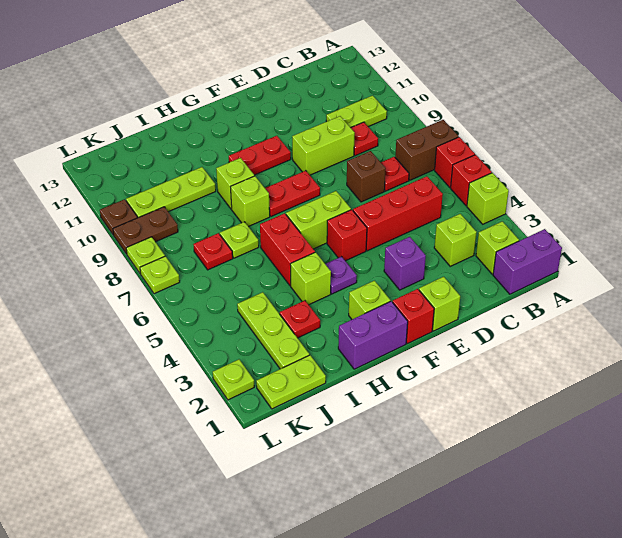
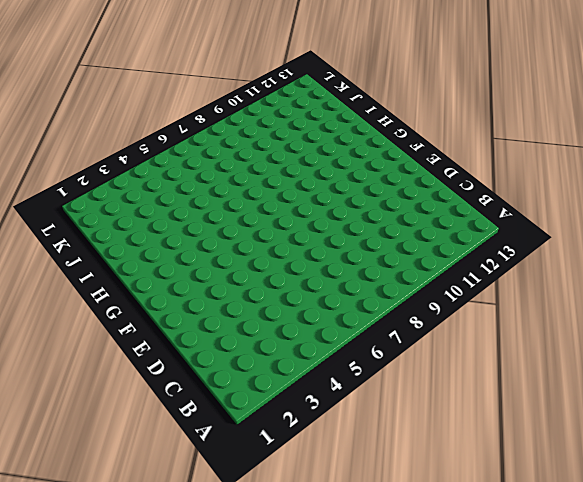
none -> purple 1x2 brick [493,229,562,294]
none -> lime 1x1 brick [467,173,509,224]
none -> red 1x1 brick [451,155,492,206]
none -> red 1x1 brick [435,137,475,187]

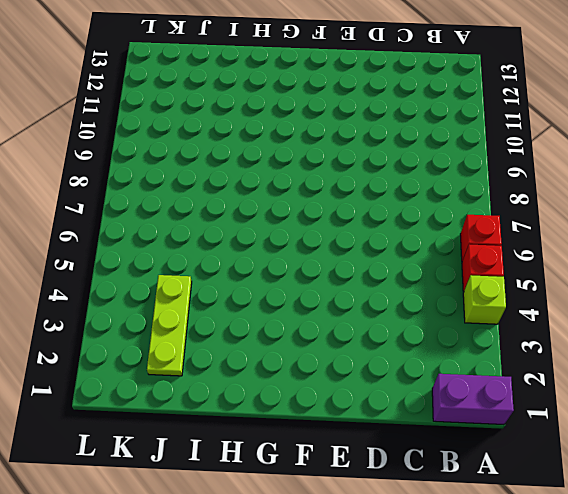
none -> brown 1x2 brick [395,120,459,180]
none -> lime 1x1 brick [476,221,519,274]
none -> lime 1x2 plate [326,96,387,128]
none -> lime 1x1 brick [434,214,477,266]

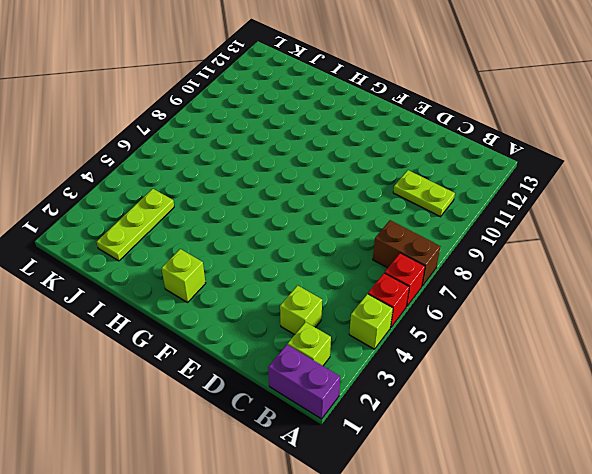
none -> red 1x3 brick [353,176,443,251]
none -> red 1x1 plate [381,157,409,191]
none -> red 1x1 plate [351,122,378,156]
none -> brown 1x1 brick [347,151,386,202]

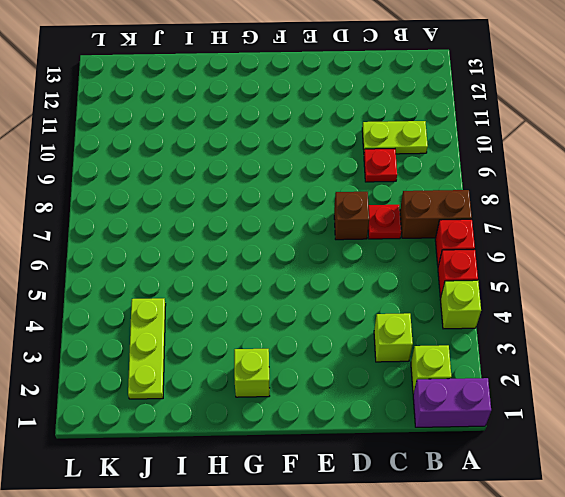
none -> red 1x3 brick [353,176,443,251]
none -> lime 1x2 brick [292,116,355,175]
none -> lime 1x1 brick [419,277,460,331]
none -> purple 1x1 brick [384,237,426,290]

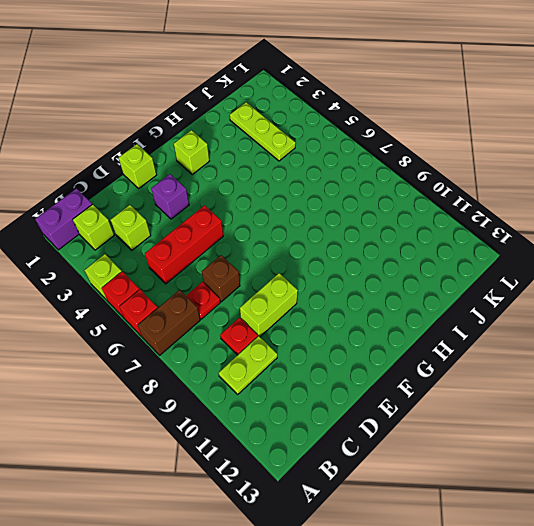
none -> red 1x1 brick [393,289,434,344]
none -> red 1x1 brick [327,210,367,261]
none -> lime 1x2 brick [286,191,351,249]
none -> red 1x2 plate [265,171,320,217]

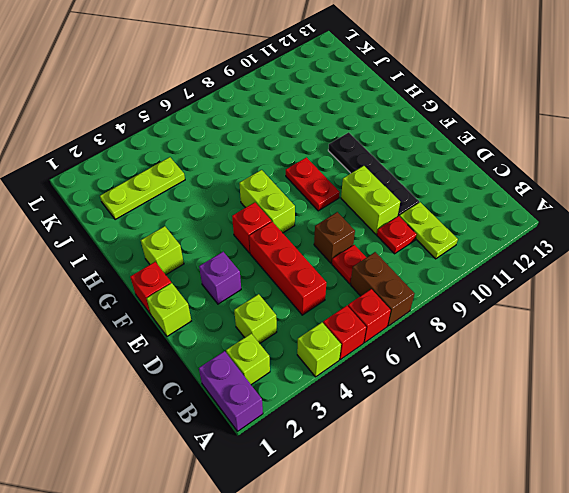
black 1x4 plate [328,132,419,217] -> red 1x2 plate [229,136,291,175]
none -> purple 1x2 brick [338,301,408,369]
none -> purple 1x1 plate [326,257,357,294]
none -> lime 1x1 brick [290,252,331,305]
none -> red 1x2 brick [260,213,315,286]

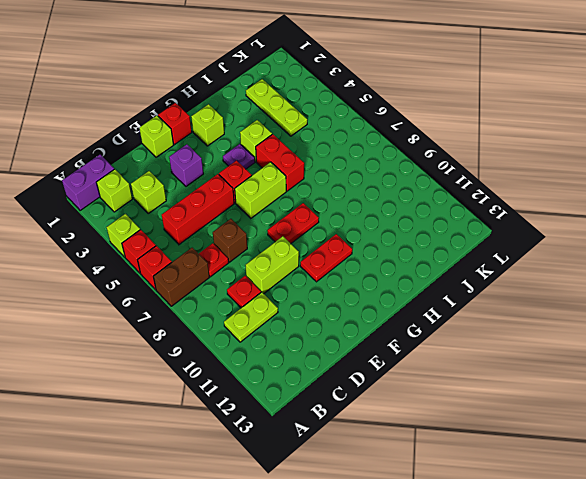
none -> purple 1x2 brick [338,301,408,369]
none -> lime 1x1 brick [231,176,270,227]
none -> lime 1x1 brick [216,158,254,209]
none -> red 1x1 plate [280,301,320,338]

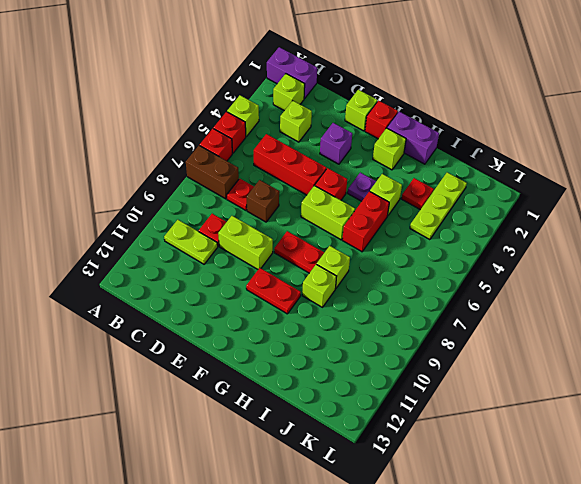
none -> lime 1x1 plate [220,222,259,258]
none -> lime 1x3 plate [126,167,216,218]
none -> lime 1x2 plate [256,355,326,409]
none -> red 1x1 plate [193,233,233,270]

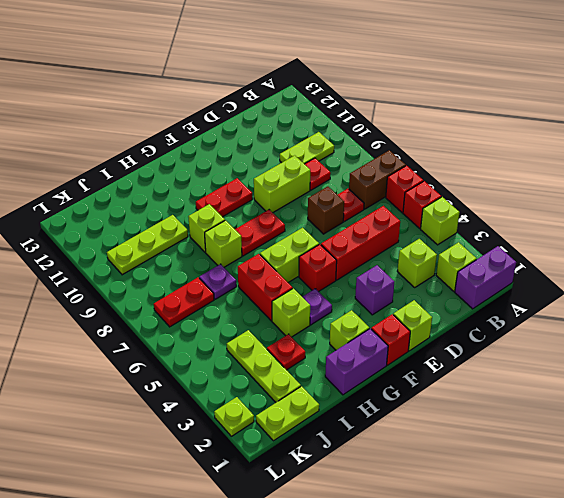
purple 1x1 plate [199,264,236,299] -> lime 1x1 plate [220,222,259,258]
red 1x2 plate [154,278,214,327] -> red 1x1 plate [193,233,233,270]
none -> brown 1x2 plate [113,207,178,254]
none -> lime 1x1 plate [140,256,180,294]
none -> lime 1x1 plate [126,237,165,274]
none -> brown 1x1 plate [100,199,138,235]

